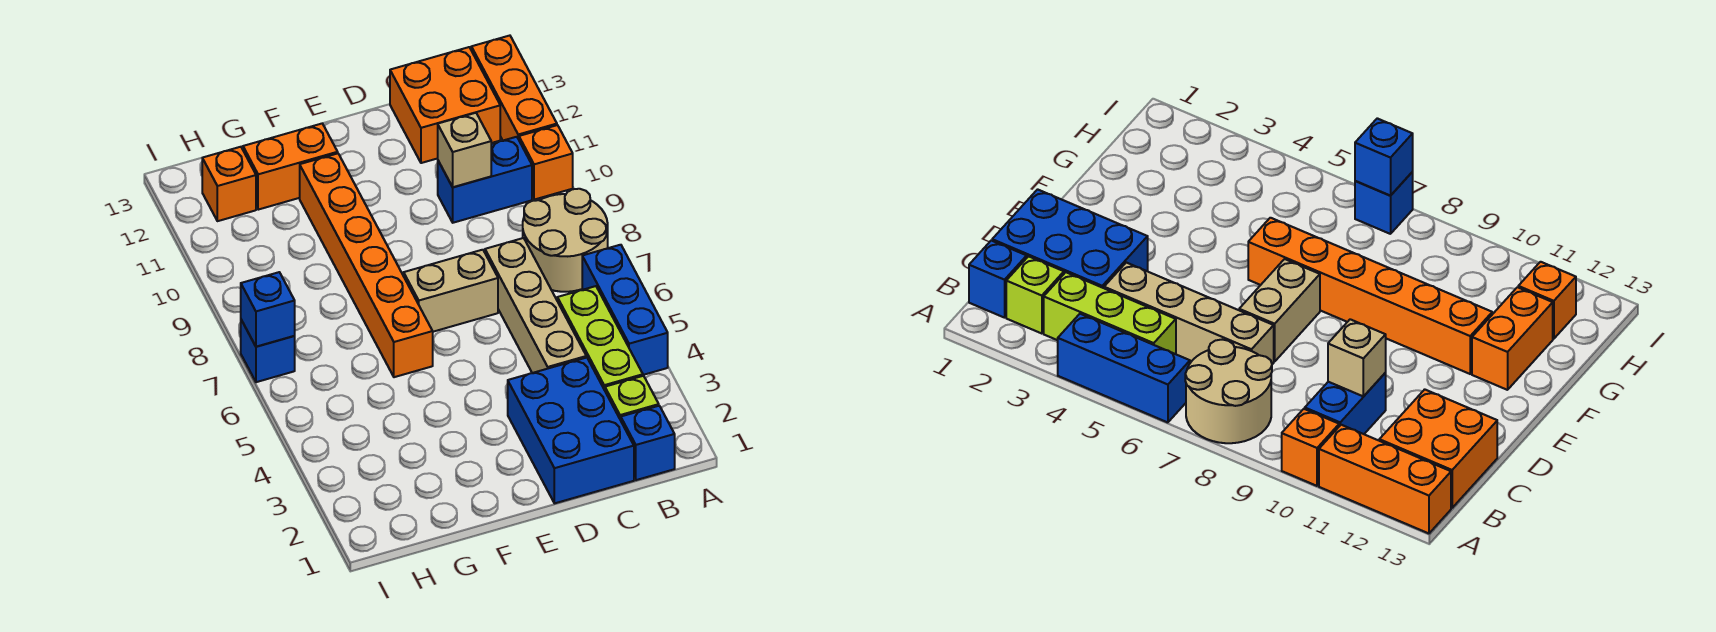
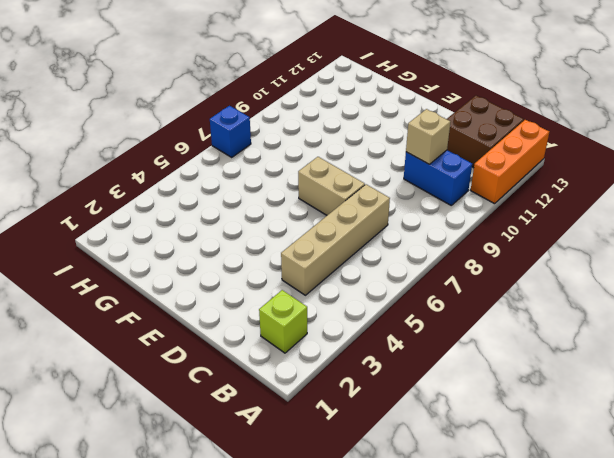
brown 2x2 brick [447,96,524,168] -> orange 2x2 brick [390,47,500,163]
none -> blue 1x3 brick [582,245,668,375]
none -> tan 2x2 round brick [523,189,608,292]
none -> orange 1x1 brick [519,125,573,200]

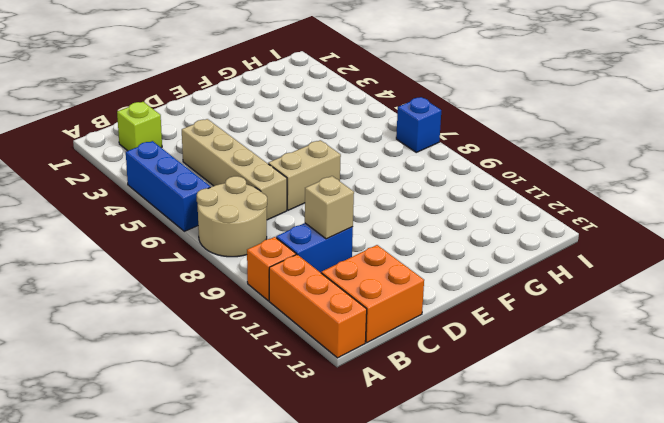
none -> blue 1x1 brick [621,406,675,480]
none -> lime 1x3 brick [557,286,643,390]
none -> blue 2x3 brick [508,357,634,503]

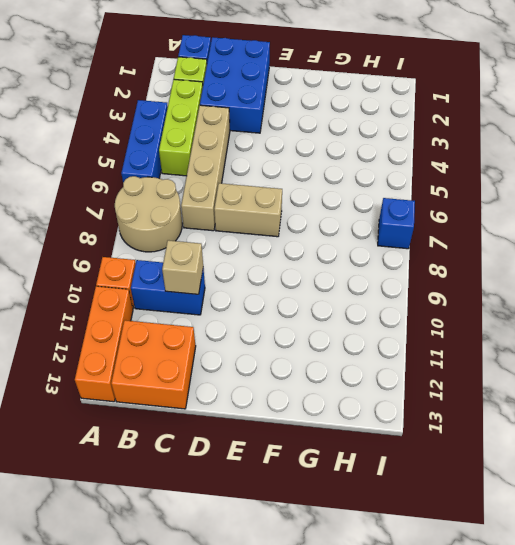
none -> orange 1x6 brick [300,153,433,377]
none -> orange 1x2 brick [243,123,338,210]
none -> orange 1x1 brick [202,147,256,221]

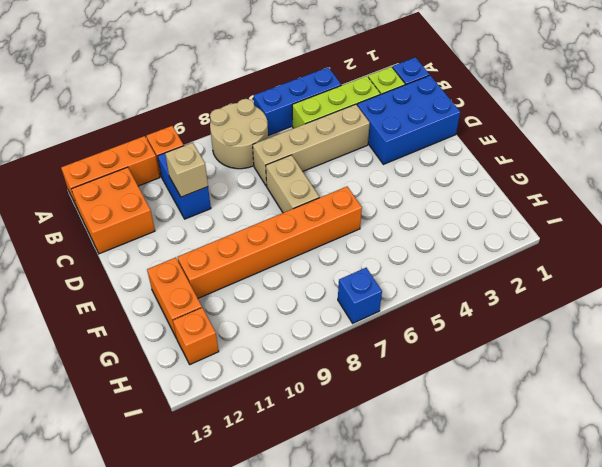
none -> blue 1x1 brick [241,272,295,347]

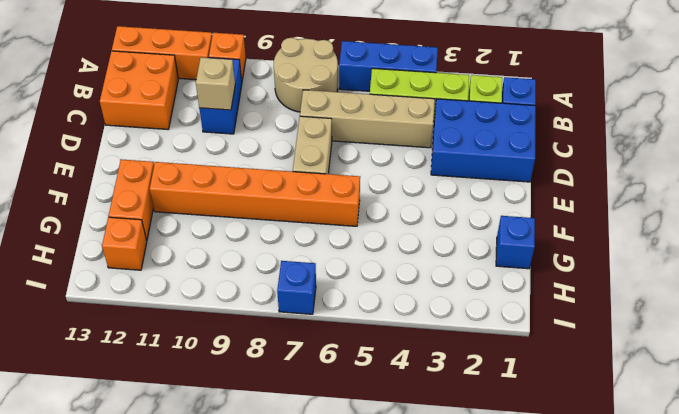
blue 1x1 brick [496,216,535,269] -> blue 1x1 brick moved to [241,272,295,347]

